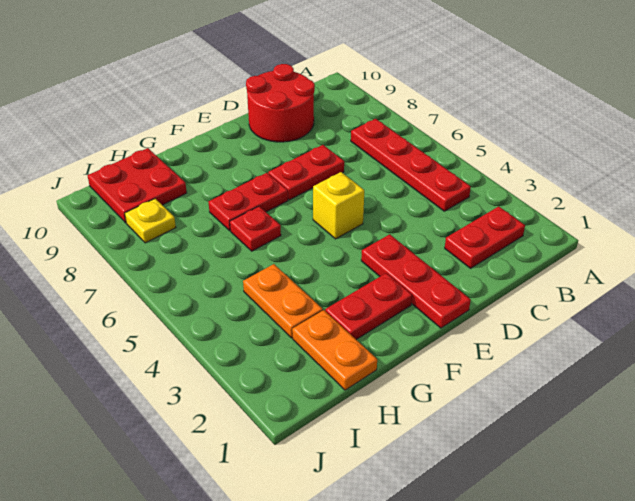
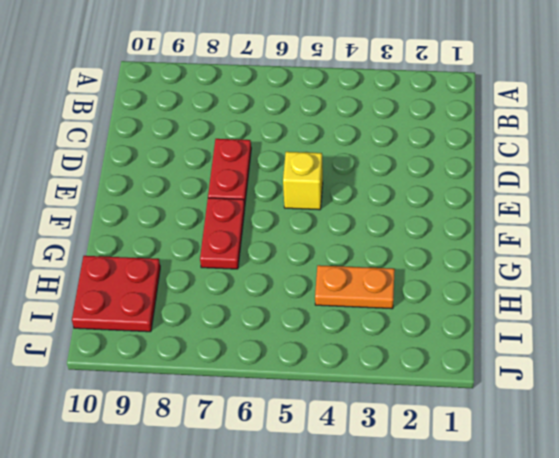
none -> red 1x2 plate [445,206,525,268]
none -> red 1x4 plate [351,119,471,211]
none -> red 2x2 round brick [246,64,315,142]

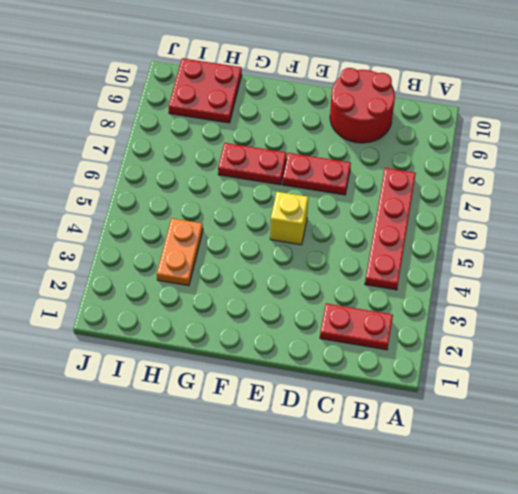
none -> red 1x3 plate [361,234,471,328]
none -> red 1x2 plate [325,273,412,339]
none -> red 1x1 plate [230,206,281,251]

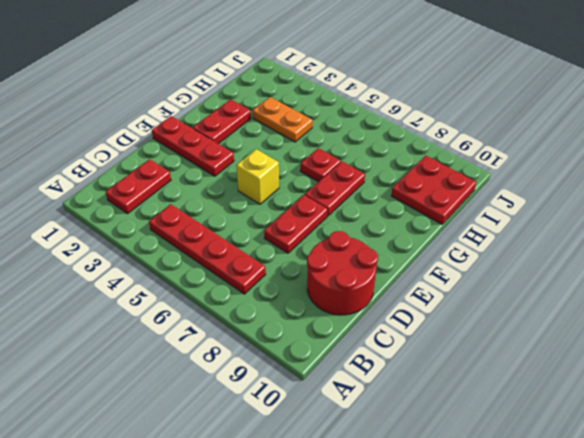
none -> orange 1x2 plate [292,310,377,390]
none -> yellow 1x1 plate [125,199,176,243]

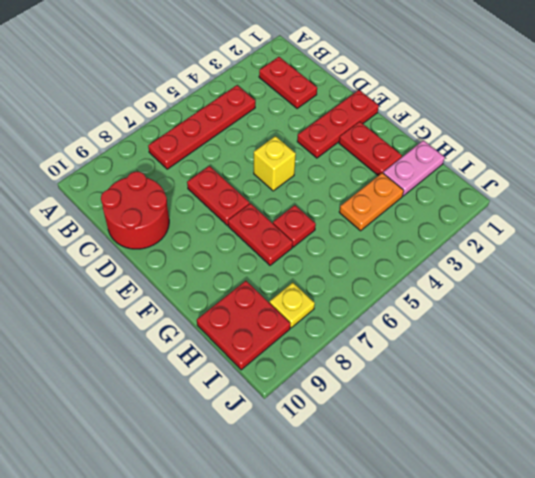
pink 1x2 plate [383,140,445,196] -> orange 1x2 plate [292,310,377,390]

